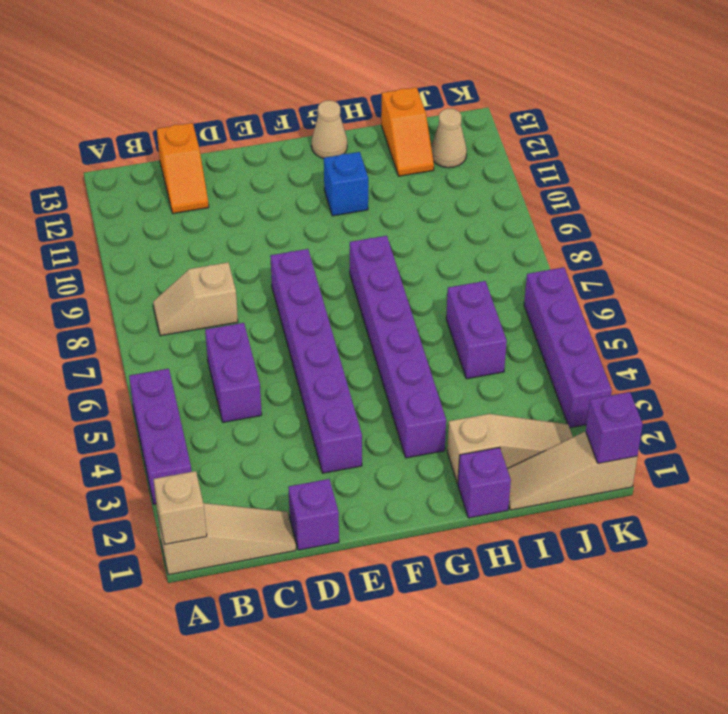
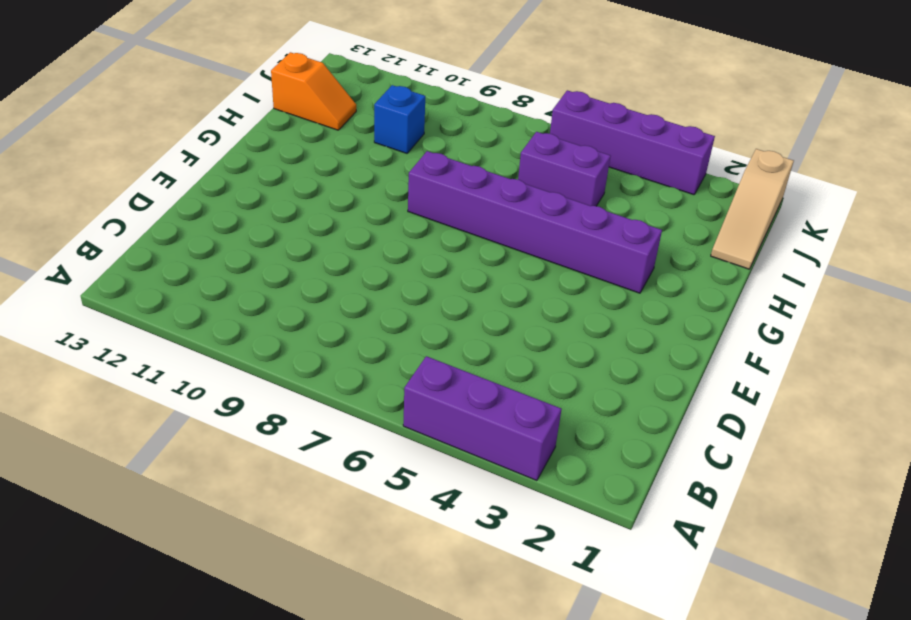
blue 1x1 brick [374,85,425,153] -> blue 1x1 brick moved to [324,152,368,216]
none -> tan 1x3 slope [158,503,296,575]
none -> tan 1x2 slope [153,262,238,336]
none -> purple 1x2 brick [205,323,262,422]

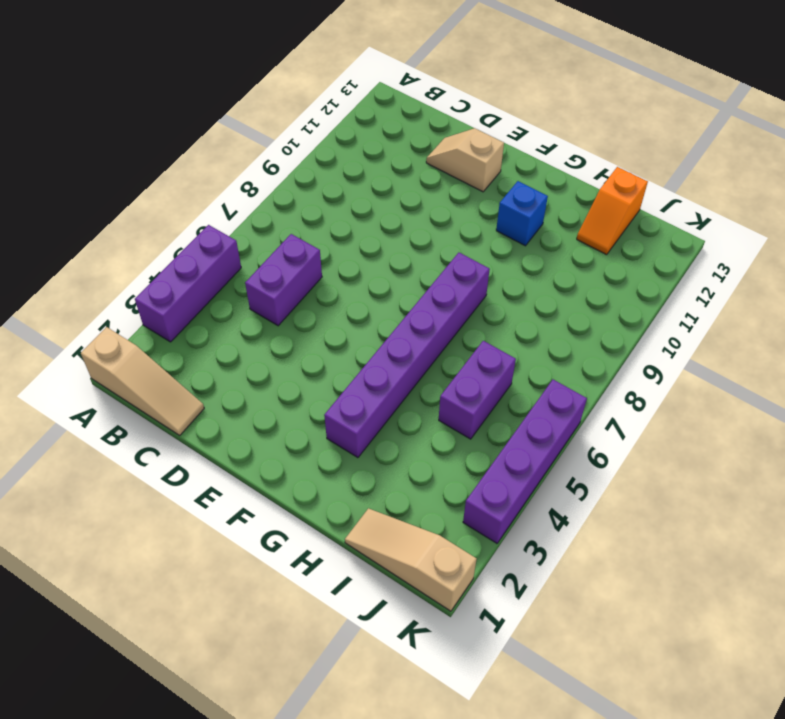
tan 1x2 slope [426,128,504,192] -> tan 1x2 slope moved to [153,262,238,336]
none -> orange 1x2 slope [157,123,209,213]
none -> purple 1x1 brick [288,479,339,550]
none -> purple 1x6 brick [270,249,362,473]

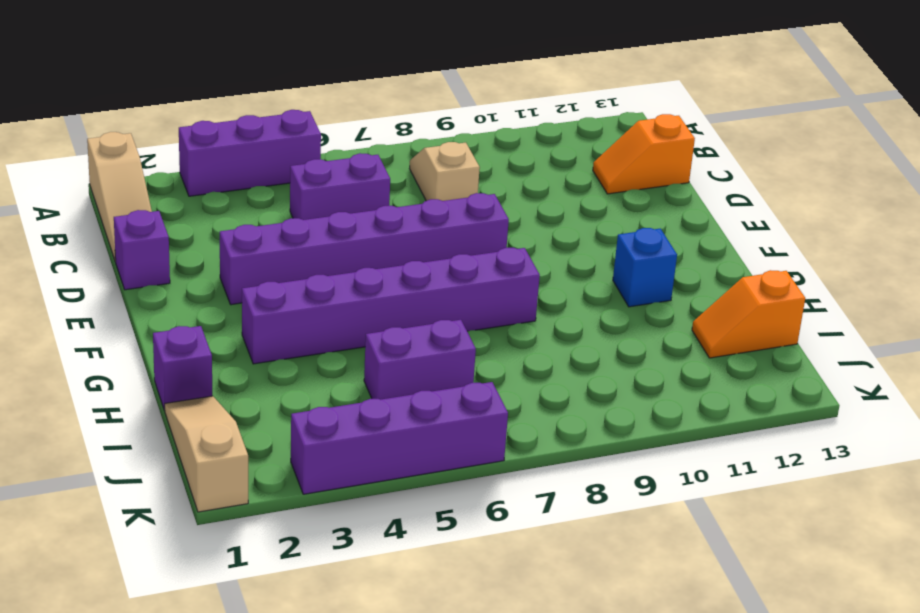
none -> tan 1x1 cone [312,101,347,159]
none -> tan 1x3 slope [447,414,573,484]
none -> tan 1x1 cone [431,109,467,168]

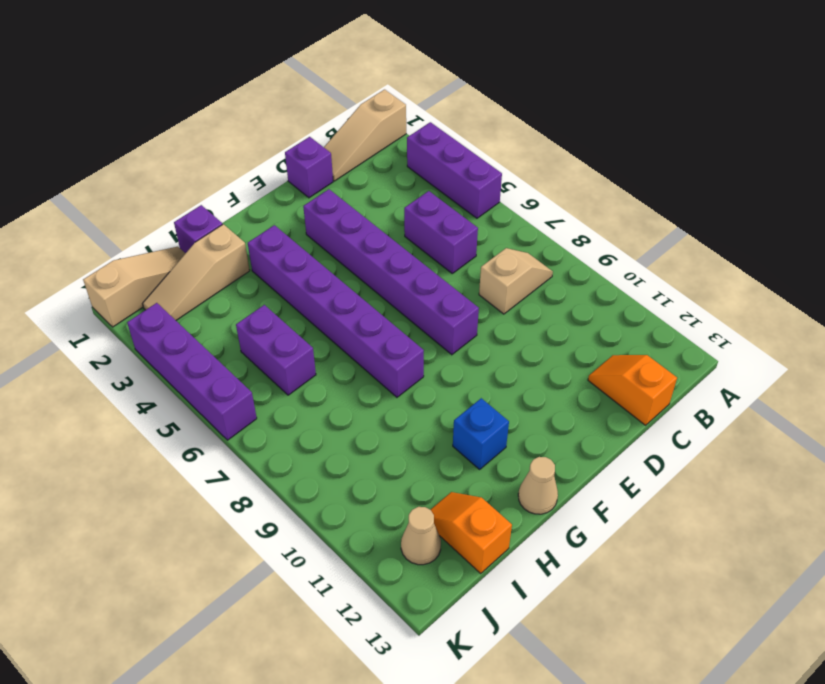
none -> tan 1x1 brick [153,471,207,544]
none -> purple 1x1 brick [586,392,643,463]

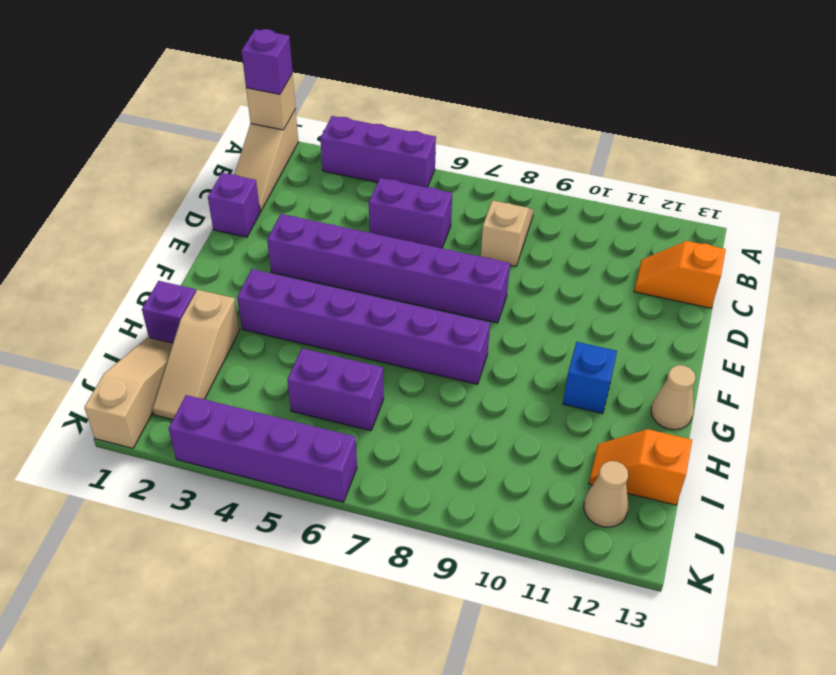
purple 1x1 brick [242,29,293,94] -> purple 1x1 brick moved to [586,392,643,463]

